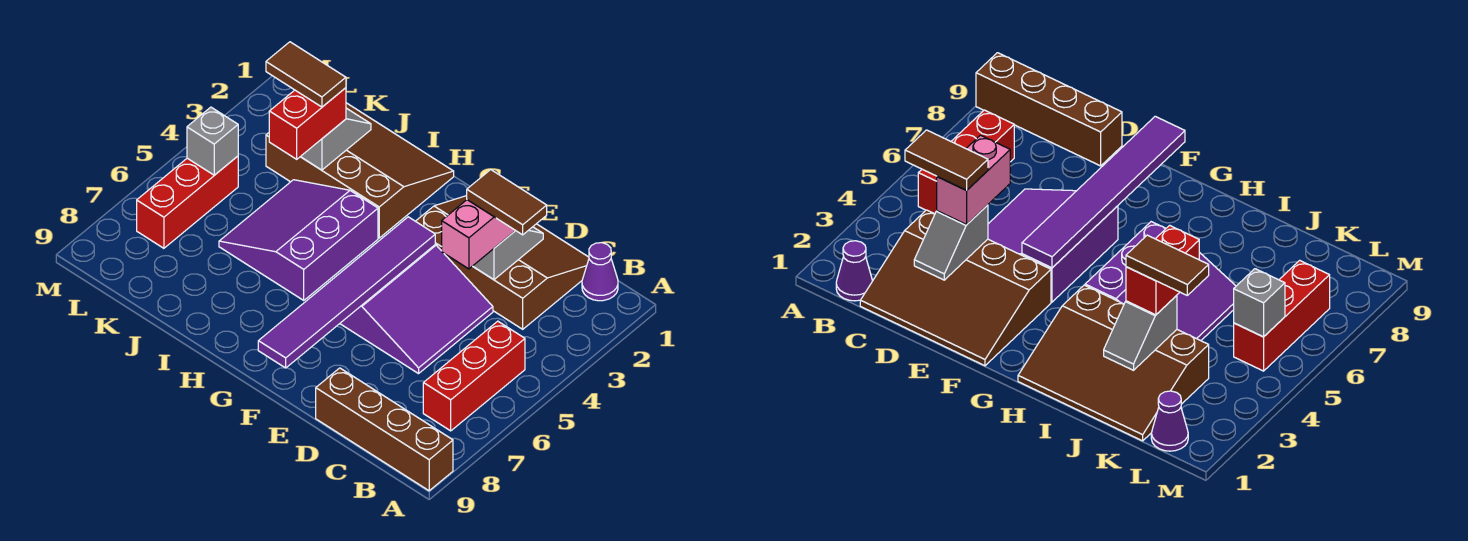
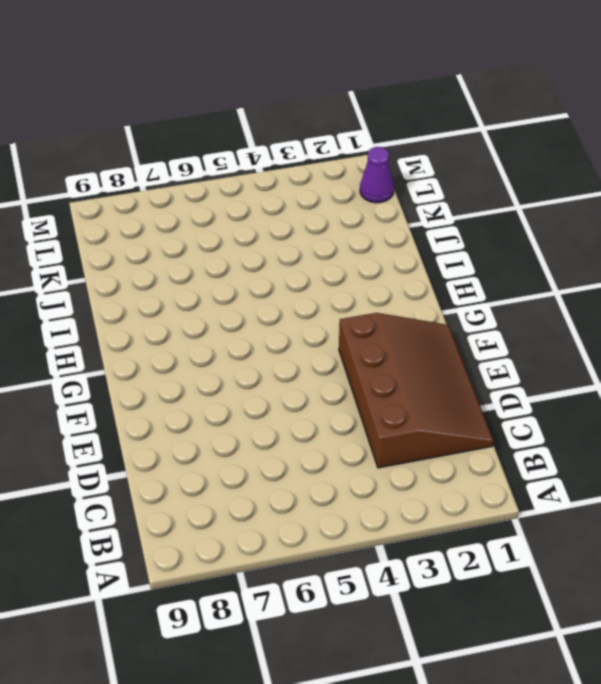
none -> brown 1x4 brick [316,368,453,491]
none -> purple 1x1 cone [582,243,618,301]
none -> red 1x3 brick [423,321,525,431]

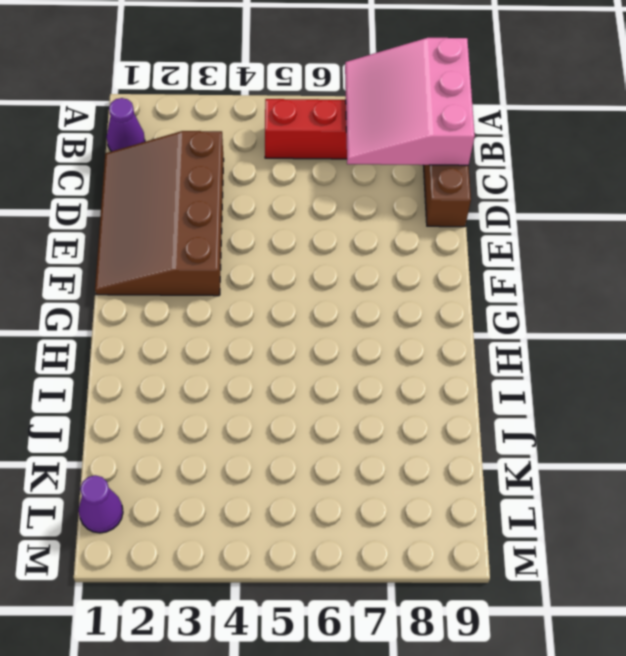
pink 3x3 slope [345,38,475,165] -> none
none -> purple 3x3 slope [340,245,493,374]
none -> brown 3x4 slope [266,103,454,238]
none -> purple 3x3 slope [219,180,378,300]

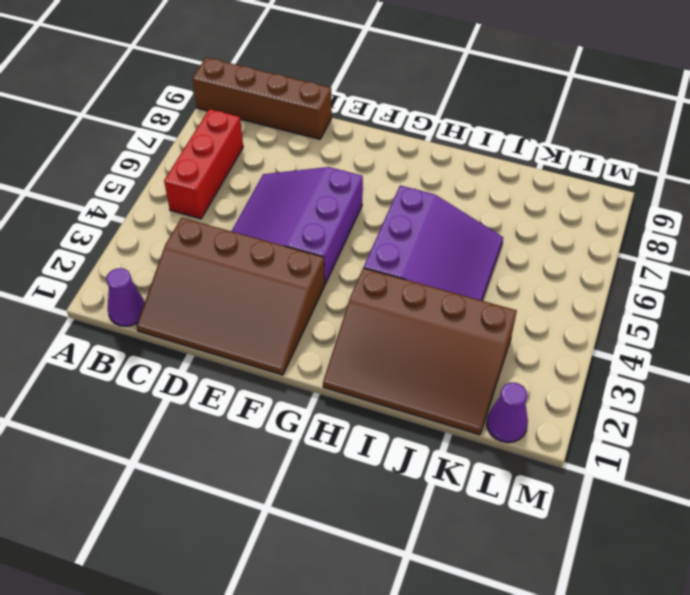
none -> red 1x3 brick [137,156,238,248]
none -> grey 1x2 slope [473,227,543,280]
none -> purple 1x6 tile [258,217,435,368]

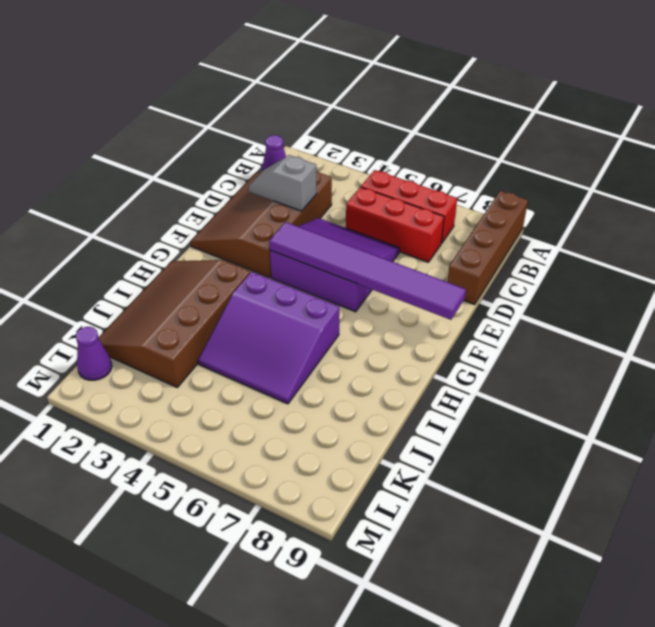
red 1x3 brick [346,187,444,262] -> red 1x3 brick moved to [137,156,238,248]
none -> grey 1x2 slope [301,108,371,170]
none -> grey 1x1 brick [187,107,238,175]
none -> pink 1x2 brick [442,200,515,269]

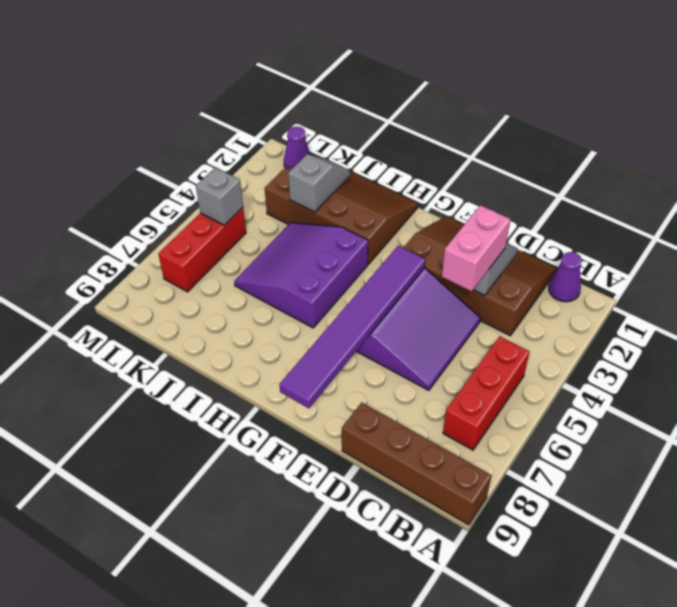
none -> red 1x2 brick [269,88,346,159]
none -> brown 1x2 tile [467,170,547,235]
none -> brown 1x2 tile [266,42,346,107]

